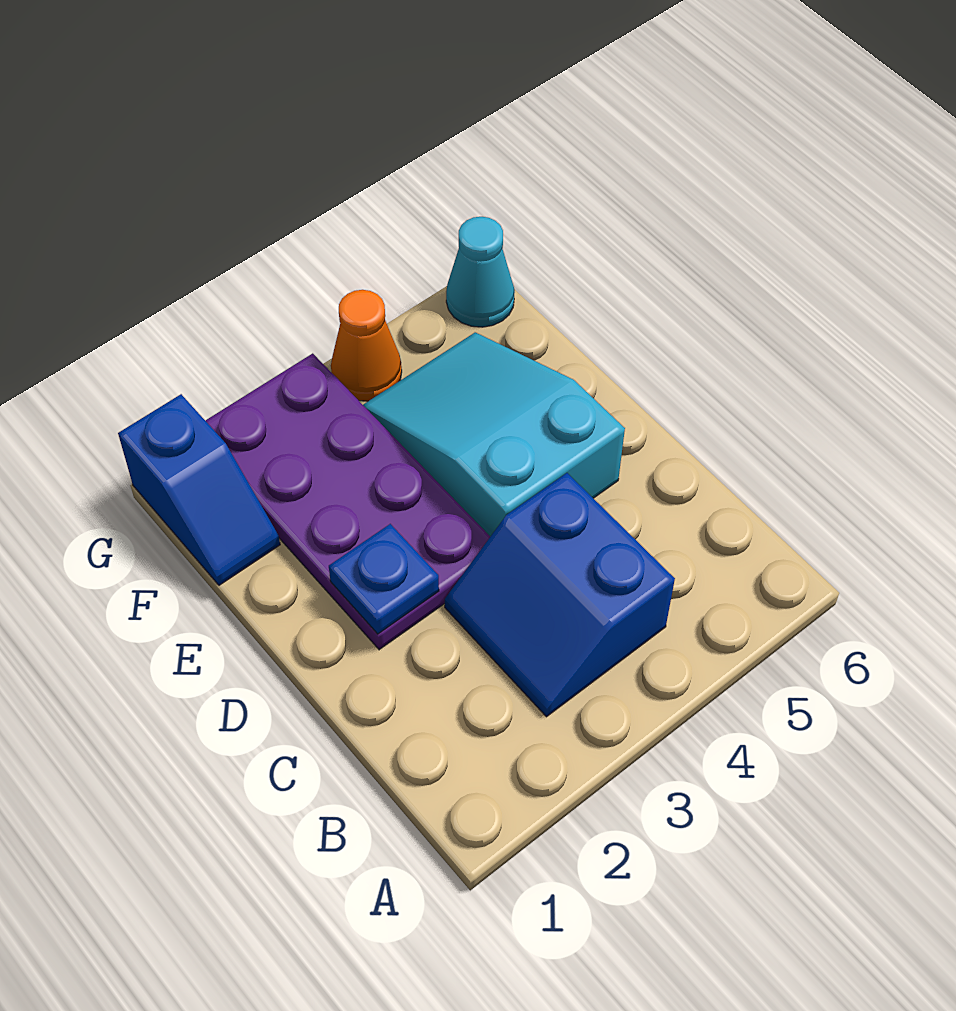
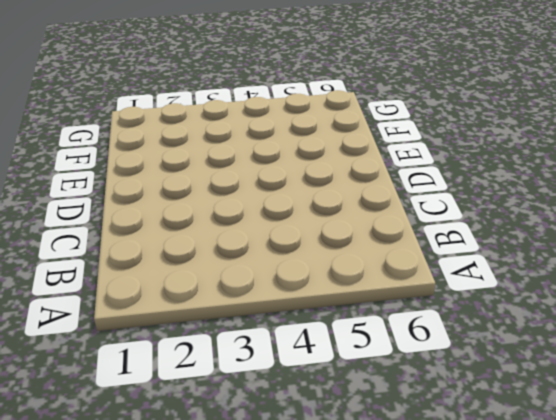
none -> blue 2x2 slope [445,473,675,717]
none -> purple 2x4 plate [205,353,490,650]

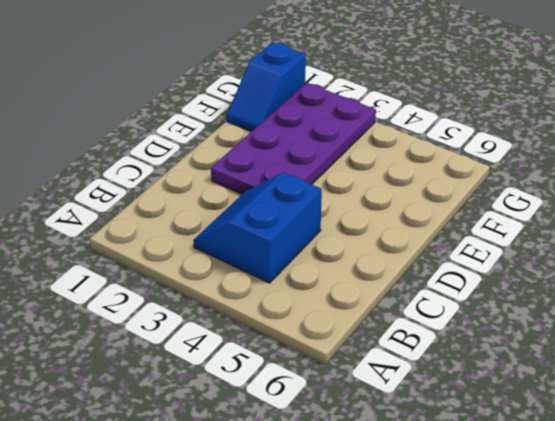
none -> cyan 2x3 slope [363,332,625,536]
none -> orange 1x1 cone [331,290,402,401]

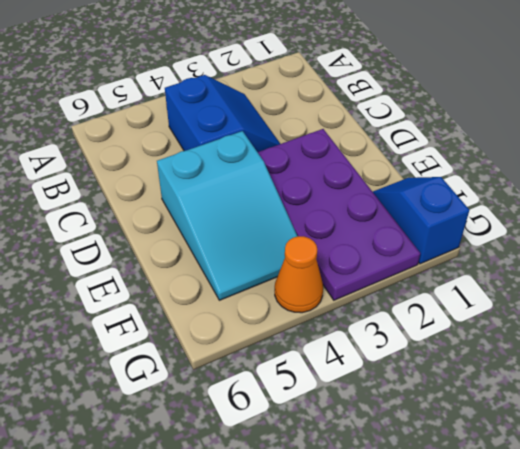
none -> cyan 1x1 cone [446,217,515,327]
none -> blue 1x1 plate [329,524,439,634]

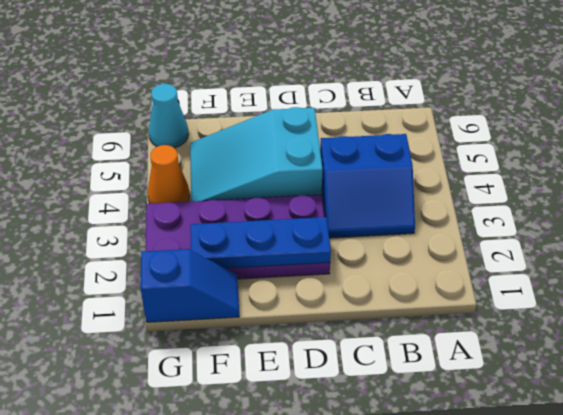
blue 1x3 plate [190,217,331,268] -> blue 1x1 plate [329,524,439,634]

